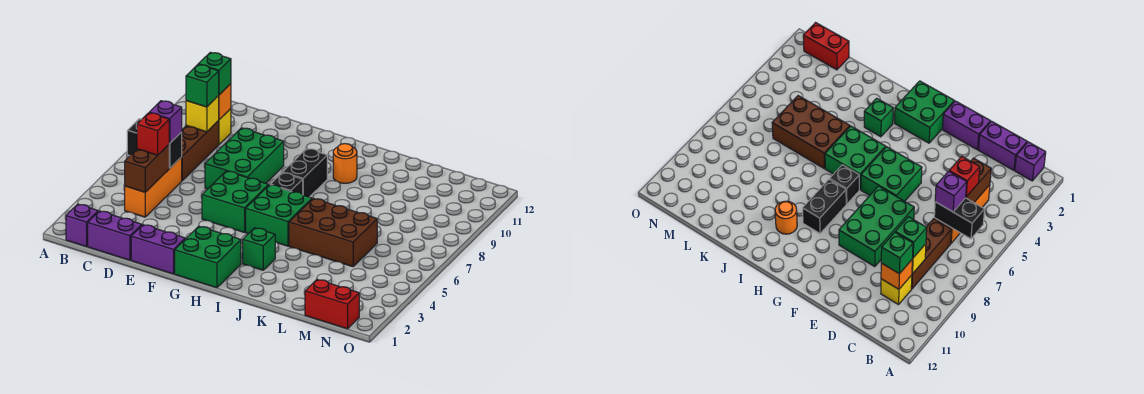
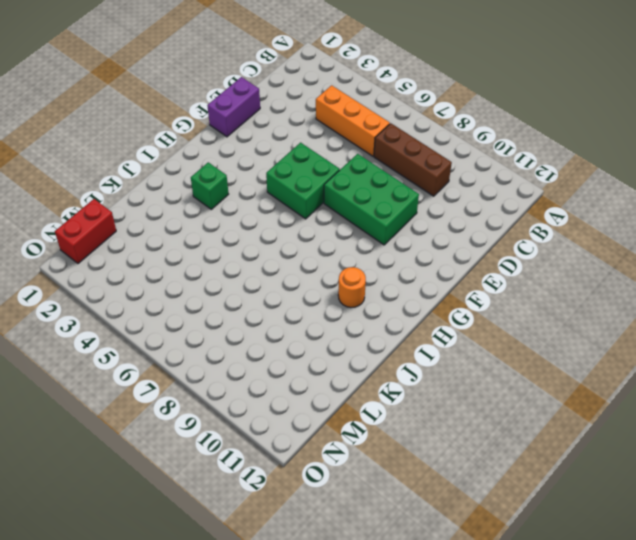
none -> purple 1x1 brick [66,204,98,247]
none -> purple 1x2 brick [88,211,142,260]
none -> yellow 1x1 brick [218,109,231,144]

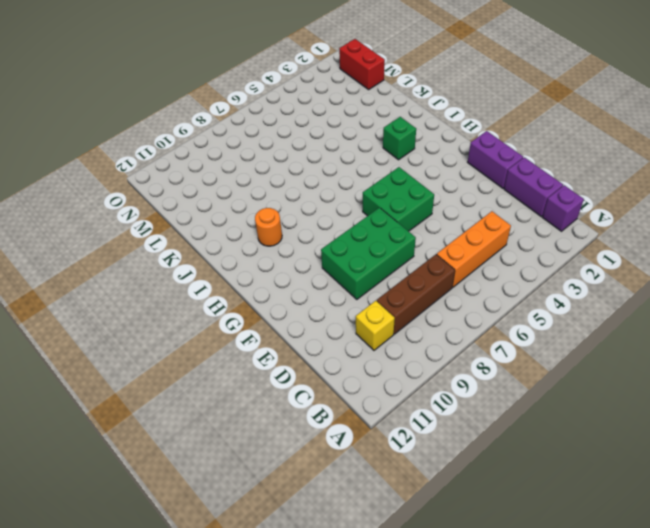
none -> green 2x2 brick [175,226,241,288]
none -> green 2x2 brick [246,185,312,246]
none -> black 1x1 brick [270,173,303,194]

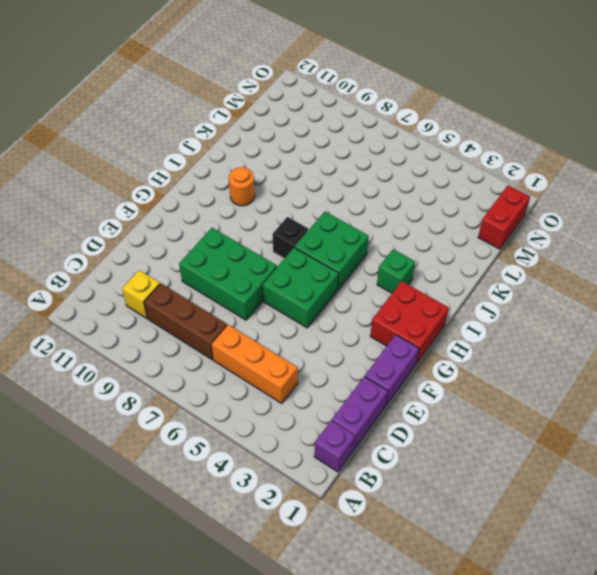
red 2x2 brick [370,281,449,364] -> green 2x2 brick [175,226,241,288]
none -> black 1x2 brick [283,148,327,197]
none -> brown 2x3 brick [289,198,377,267]
none -> black 1x2 brick [127,119,182,168]

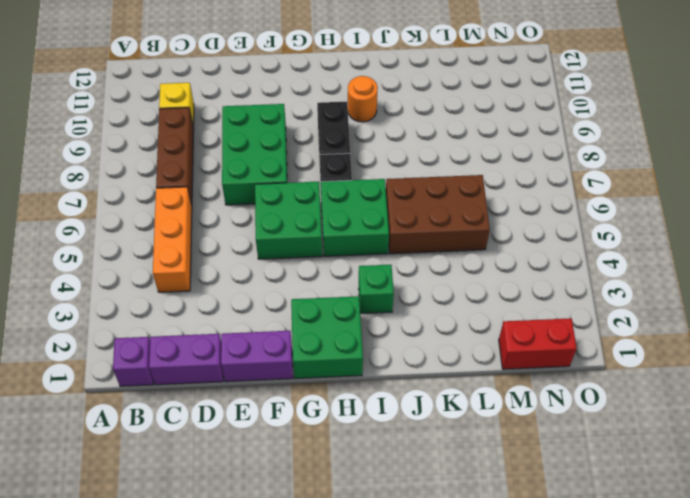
none -> black 1x2 brick [127,119,182,168]
none -> brown 1x2 brick [125,145,169,192]
none -> yellow 1x1 brick [186,96,219,132]

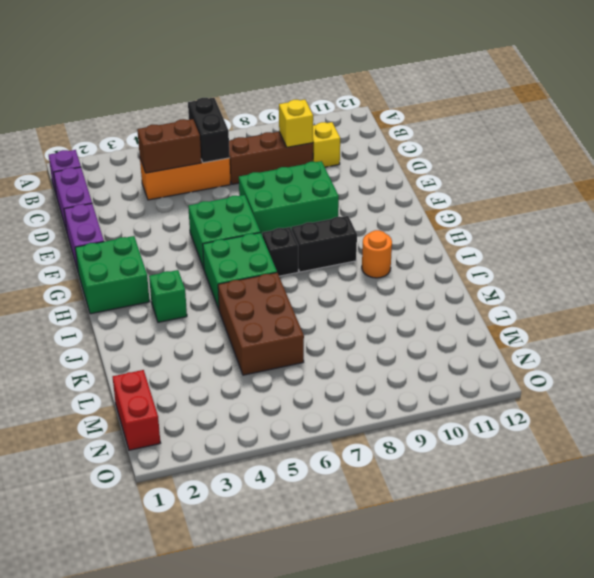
none -> orange 1x1 brick [219,84,231,120]
none -> red 1x1 brick [137,113,169,155]
none -> purple 1x1 brick [149,101,182,143]

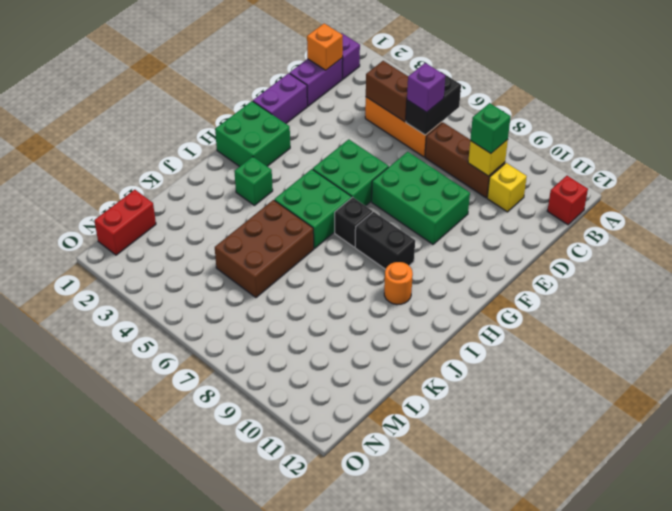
red 1x1 brick [547,176,588,225] -> red 1x1 brick moved to [137,113,169,155]
orange 1x1 brick [307,23,343,70] -> orange 1x1 brick moved to [219,84,231,120]
none -> green 1x1 brick [198,52,231,95]

